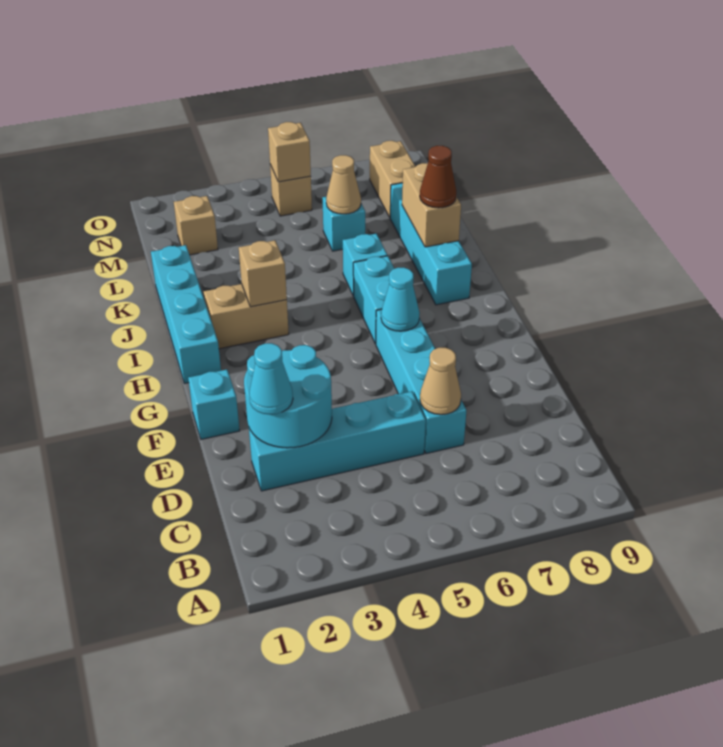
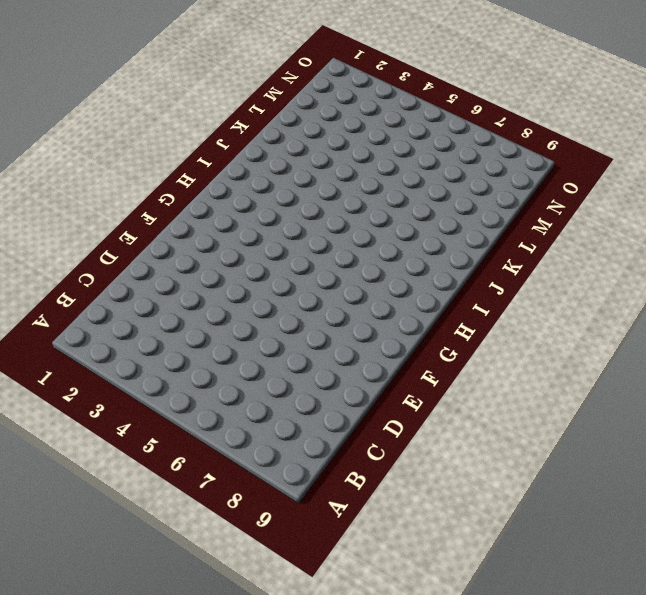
none -> cyan 1x4 brick [249,392,426,491]
none -> cyan 1x4 brick [376,309,467,454]
none -> cyan 1x1 brick [188,370,240,439]

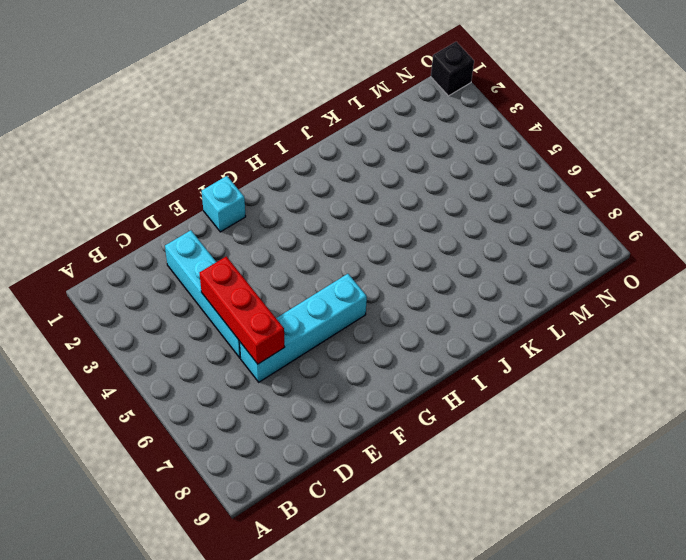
red 1x3 brick [200,256,285,364] -> tan 1x1 cone [420,348,461,415]
black 1x1 brick [431,42,474,96] -> none
none -> cyan 1x4 brick [151,245,221,383]
none -> cyan 1x2 brick [353,256,394,344]
none -> tan 1x2 brick [204,284,289,349]

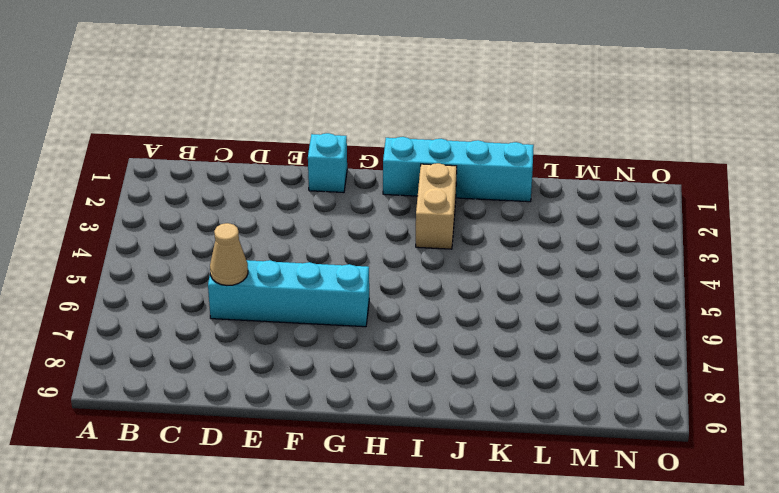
none -> cyan 1x4 brick [249,392,426,491]
none -> cyan 1x2 brick [353,256,394,344]
none -> cyan 1x4 brick [390,183,472,305]

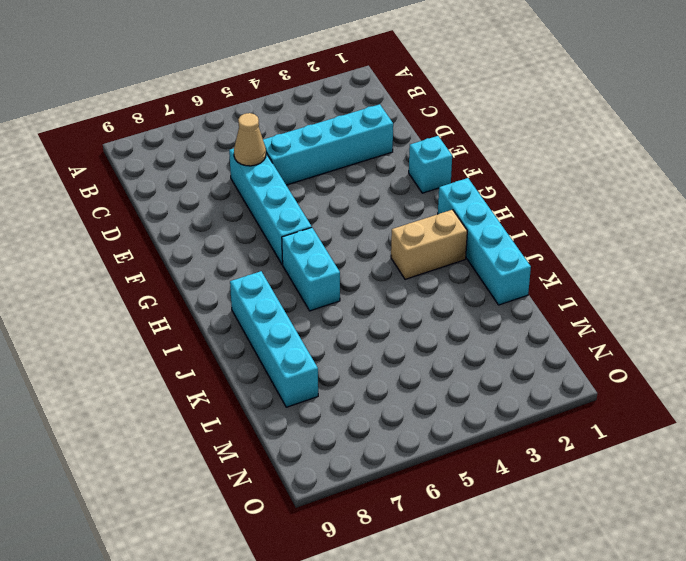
none -> cyan 1x1 brick [343,234,387,296]
none -> cyan 1x1 brick [322,197,365,251]
none -> tan 1x1 brick [174,196,218,255]

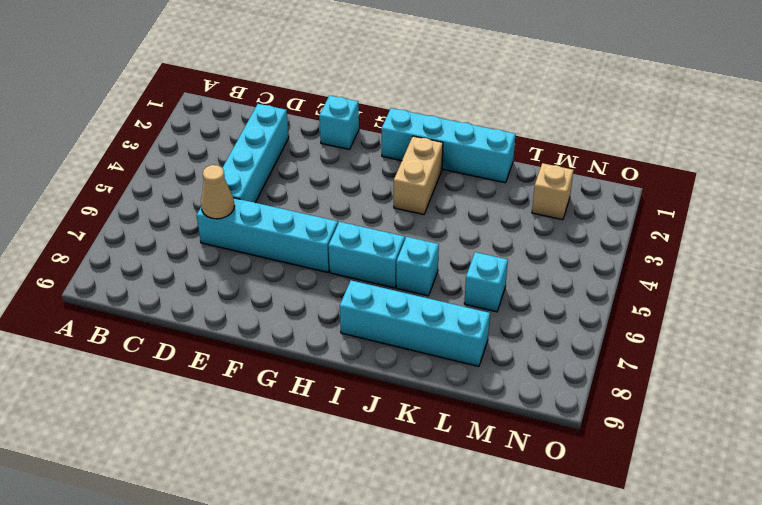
none -> tan 1x2 brick [370,141,416,217]
none -> tan 1x1 brick [270,165,312,216]
none -> cyan 2x2 round brick [244,345,332,448]

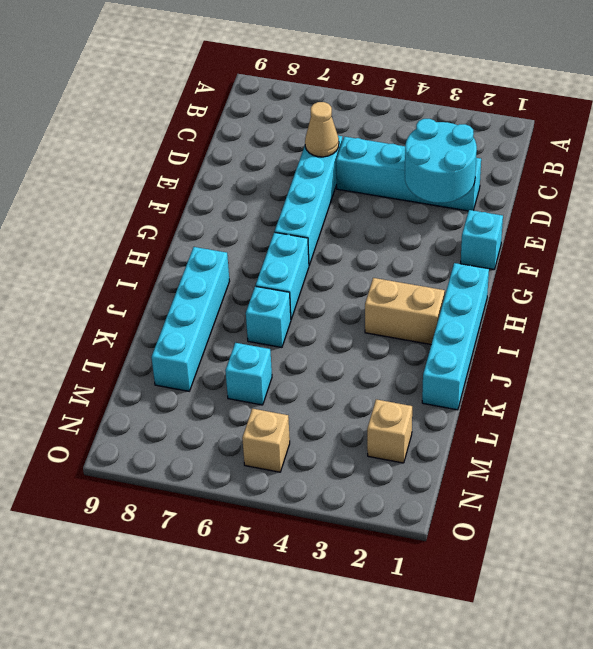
none -> tan 1x2 brick [370,141,416,217]
none -> cyan 1x1 cone [381,267,419,331]
none -> tan 1x1 brick [239,240,287,307]

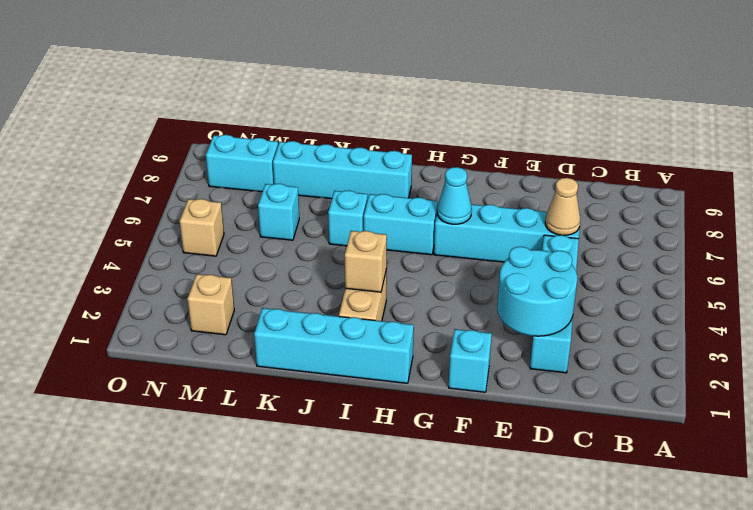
cyan 1x2 brick [206,135,278,192] -> tan 1x2 brick [370,141,416,217]
none -> tan 1x2 brick [402,163,461,247]
none -> tan 1x1 cone [326,155,361,214]
none -> tan 1x1 brick [268,122,311,182]

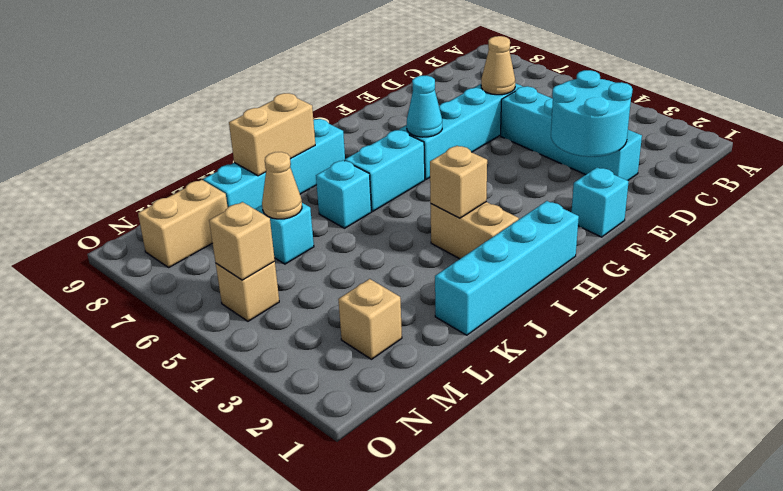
none -> cyan 1x1 cone [249,343,293,415]
none -> brown 1x1 cone [420,146,456,208]

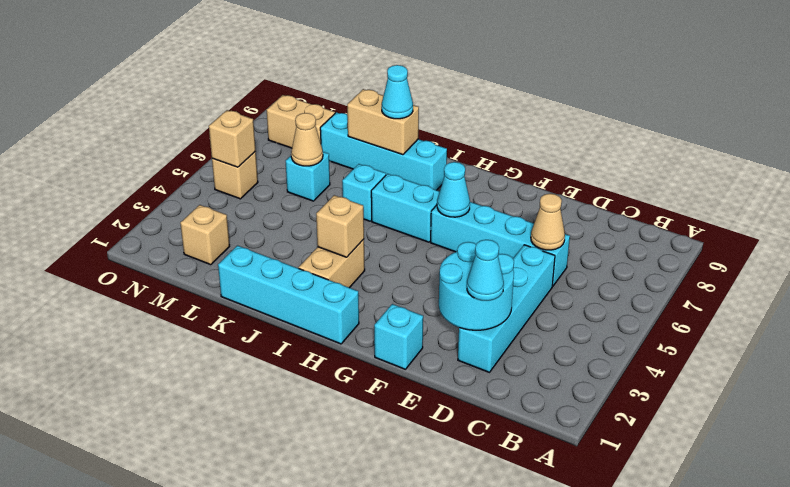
cyan 1x1 cone [382,65,413,119] -> brown 1x1 cone [420,146,456,208]

